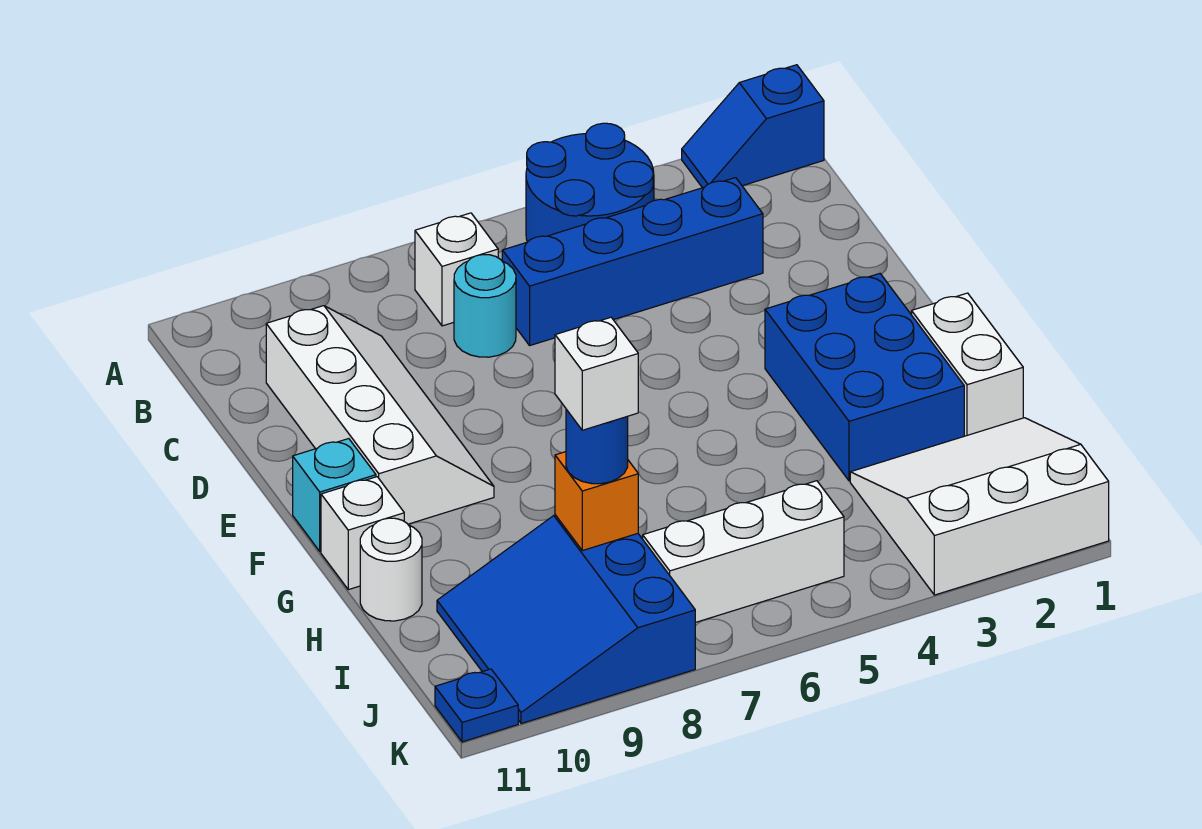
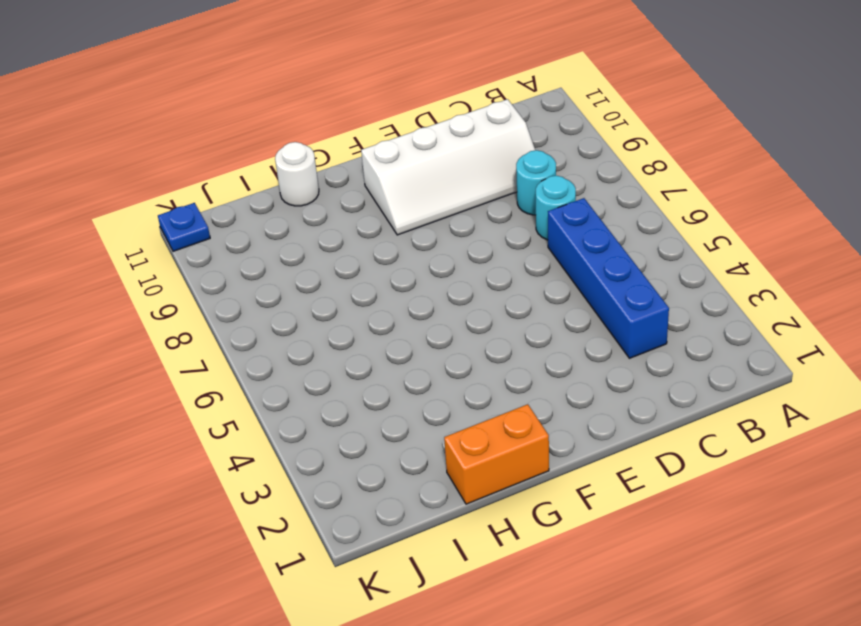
cyan 1x1 round brick [516,150,556,215] -> none
orange 1x2 brick [444,404,549,504] -> white 1x2 brick [912,293,1023,436]
none -> blue 1x2 slope [682,65,824,188]
none -> blue 2x2 round brick [526,123,654,242]
none -> white 1x1 brick [415,213,498,326]

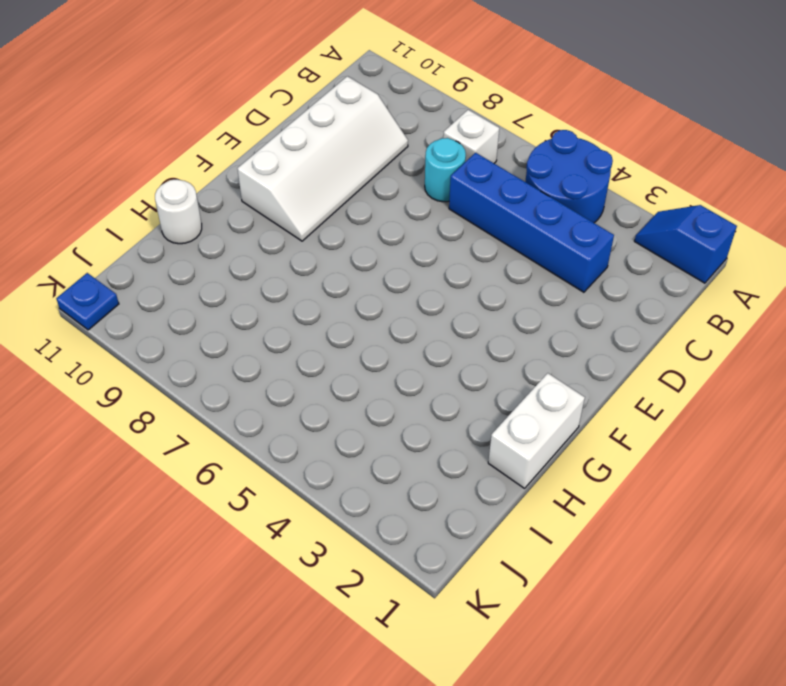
none -> blue 2x3 brick [765,274,964,481]
none -> cyan 1x1 brick [293,439,376,551]
none -> white 1x1 brick [321,477,404,590]

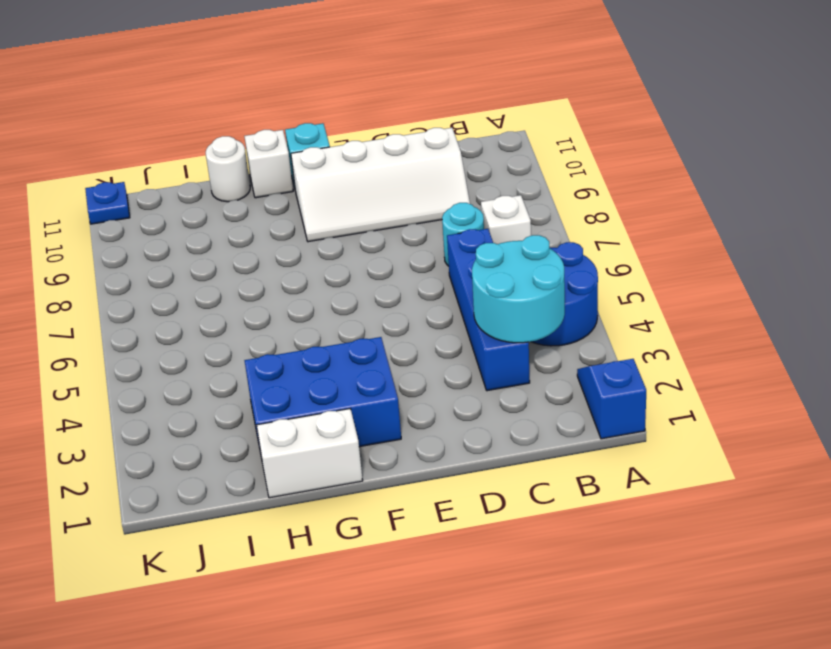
cyan 2x2 round brick [472,235,565,343] -> none
none -> white 3x3 slope [850,418,1109,595]
none -> blue 3x3 slope [437,515,695,724]
none -> white 1x3 brick [643,481,844,623]

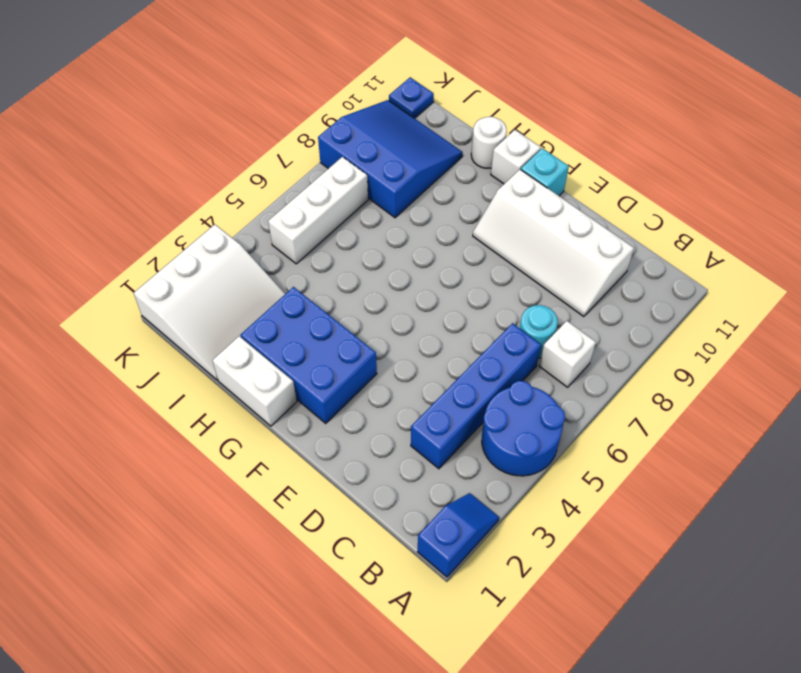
none -> orange 1x1 brick [555,452,638,551]
none -> blue 1x1 round brick [566,409,628,484]
none -> white 1x1 brick [555,317,638,430]

